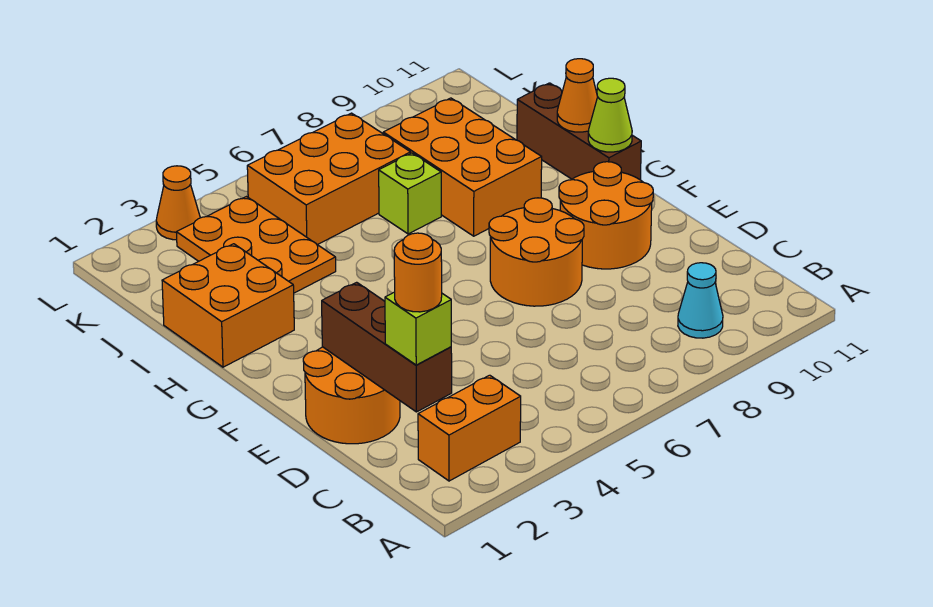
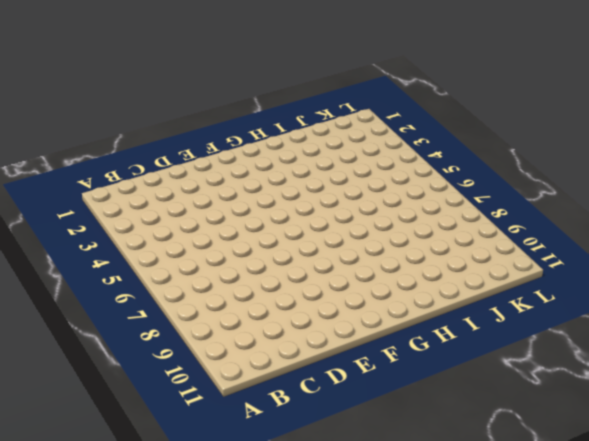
none -> orange 1x2 brick [418,375,521,481]
none -> cyan 1x1 cone [678,263,723,338]
none -> orange 2x2 round brick [303,347,400,444]

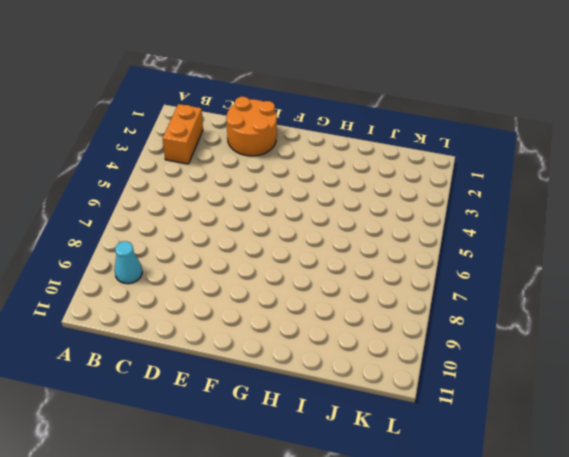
none -> orange 2x2 round brick [489,198,584,306]
none -> orange 2x2 round brick [559,162,653,269]
none -> brown 1x3 brick [517,83,641,179]

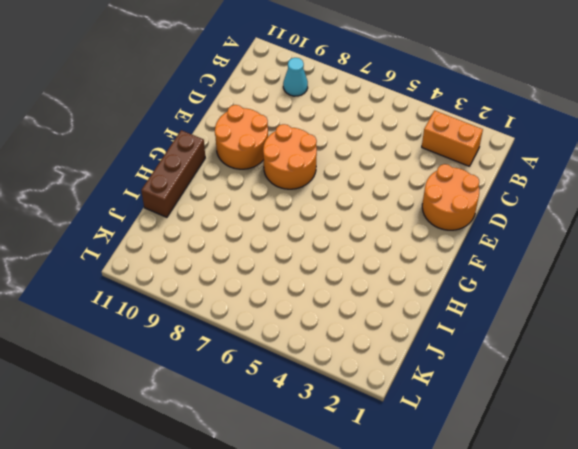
none -> orange 2x2 brick [162,244,294,367]
none -> orange 2x3 brick [383,98,542,236]
none -> orange 2x3 plate [176,197,336,293]

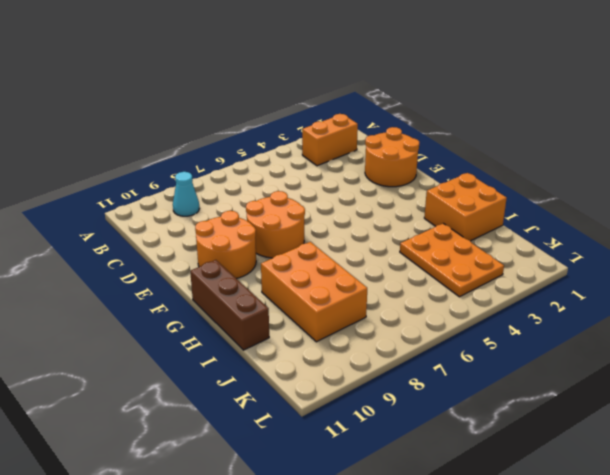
none -> lime 1x1 brick [379,153,441,234]
none -> orange 2x3 brick [247,113,411,245]
none -> orange 1x1 cone [156,166,200,240]

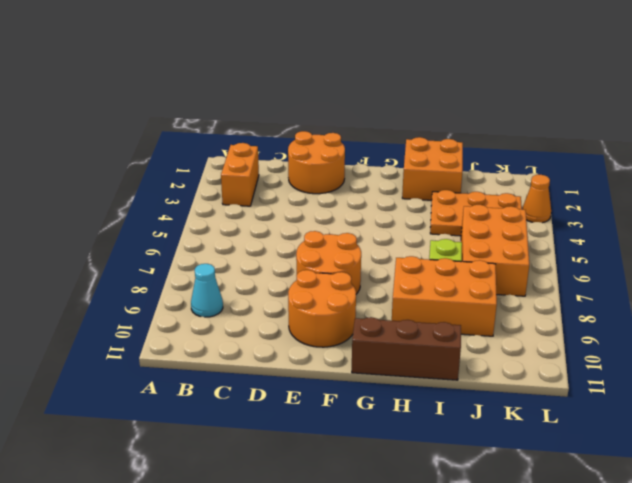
none -> brown 1x3 brick [322,282,452,412]
none -> lime 1x1 cone [588,78,632,152]
none -> orange 1x1 cone [557,59,597,132]

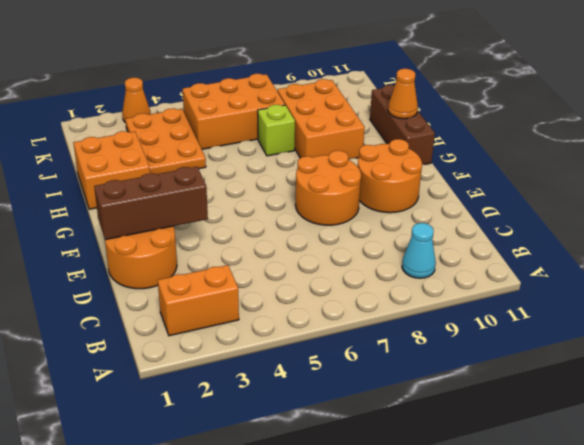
brown 1x3 brick [94,167,208,240] -> brown 1x3 brick turned to [322,282,452,412]
none -> lime 1x1 cone [588,78,632,152]
none -> lime 1x1 brick [385,292,451,365]
none -> orange 1x1 round brick [394,233,442,312]

